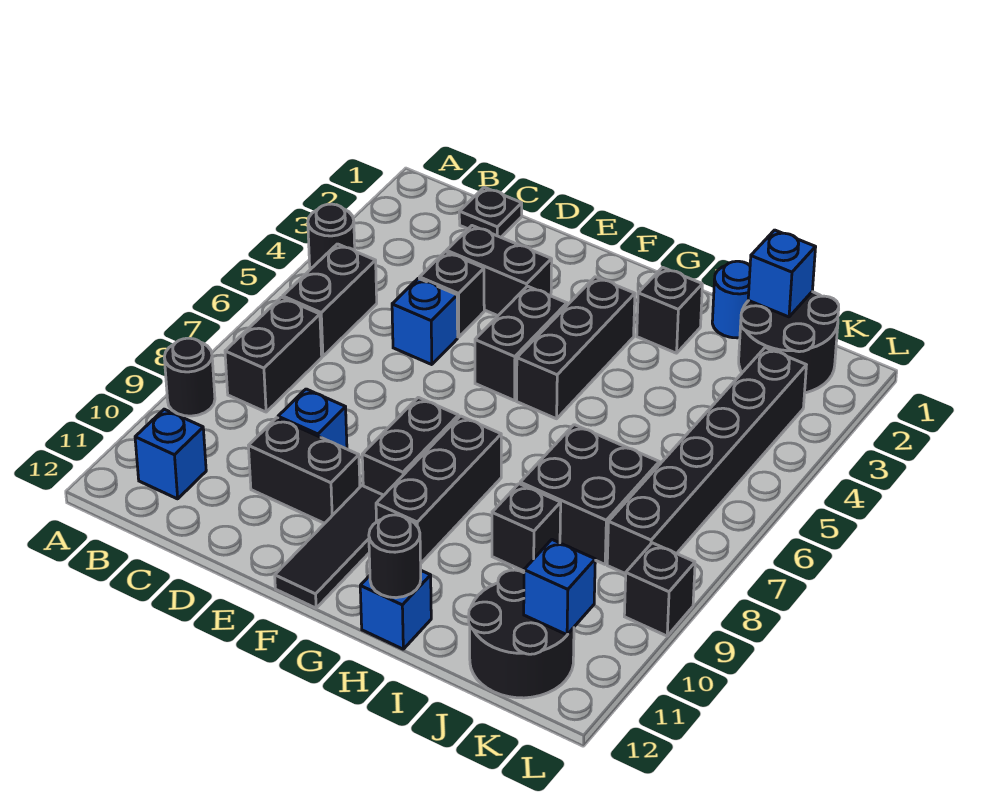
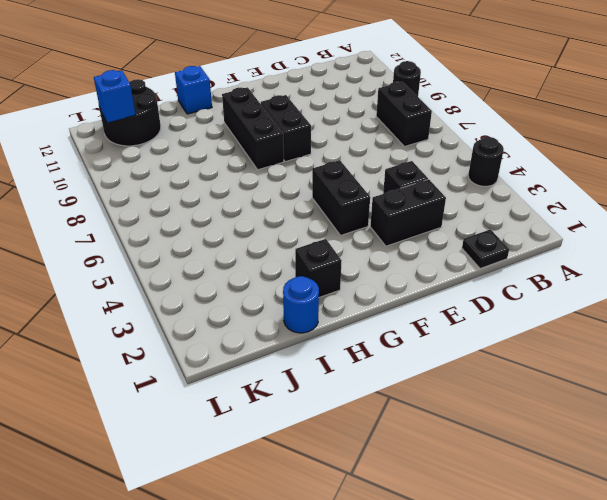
none -> black 1x2 brick [283,244,377,356]
none -> blue 1x1 brick [135,409,206,499]
none -> blue 1x1 brick [392,278,458,365]

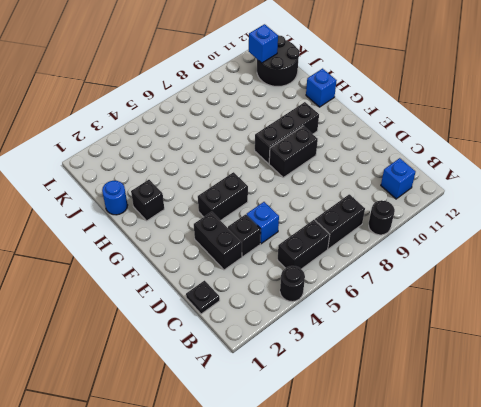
none -> blue 1x1 brick [278,389,347,449]
none -> black 1x2 brick [248,418,360,523]
none -> black 1x3 tile [275,486,384,608]

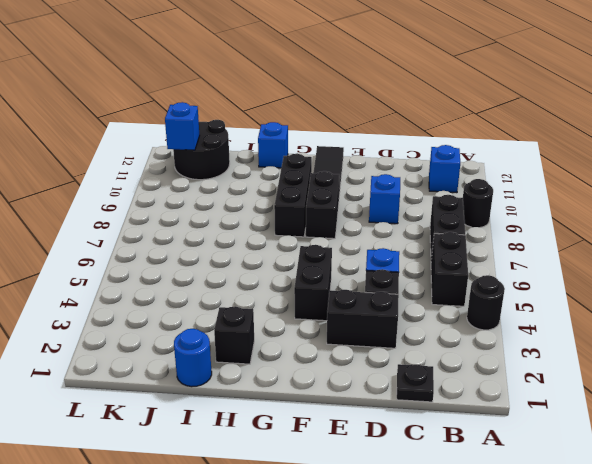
none -> black 1x2 brick [248,418,360,523]
none -> black 1x3 brick [517,277,635,419]
none -> black 2x2 brick [520,425,659,564]

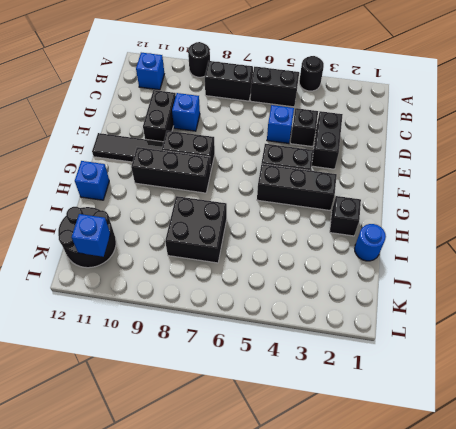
none -> black 1x1 plate [459,187,522,237]
none -> black 1x1 brick [492,484,561,571]
none -> black 2x2 round brick [739,292,839,393]

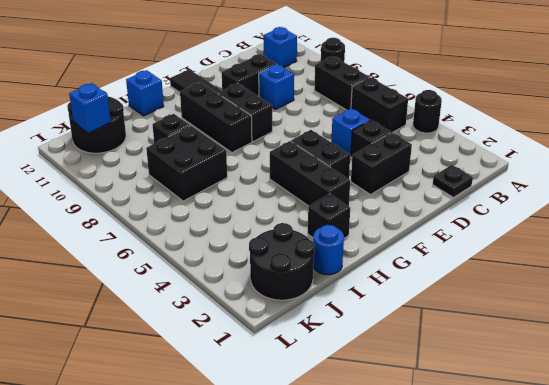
none -> black 1x6 brick [607,348,806,574]
none -> black 1x1 brick [624,543,695,636]
none -> black 1x1 round brick [369,515,421,598]

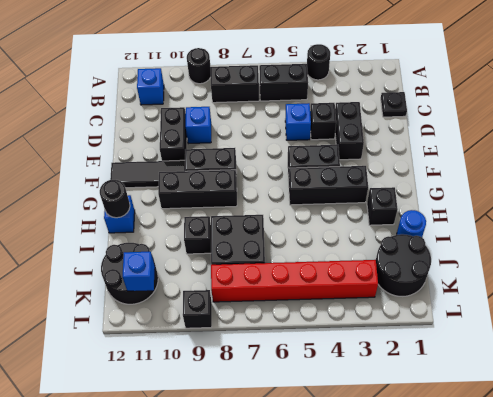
red 1x6 brick [211,260,378,302] -> black 1x6 brick [607,348,806,574]
none -> blue 1x1 brick [748,230,816,317]

